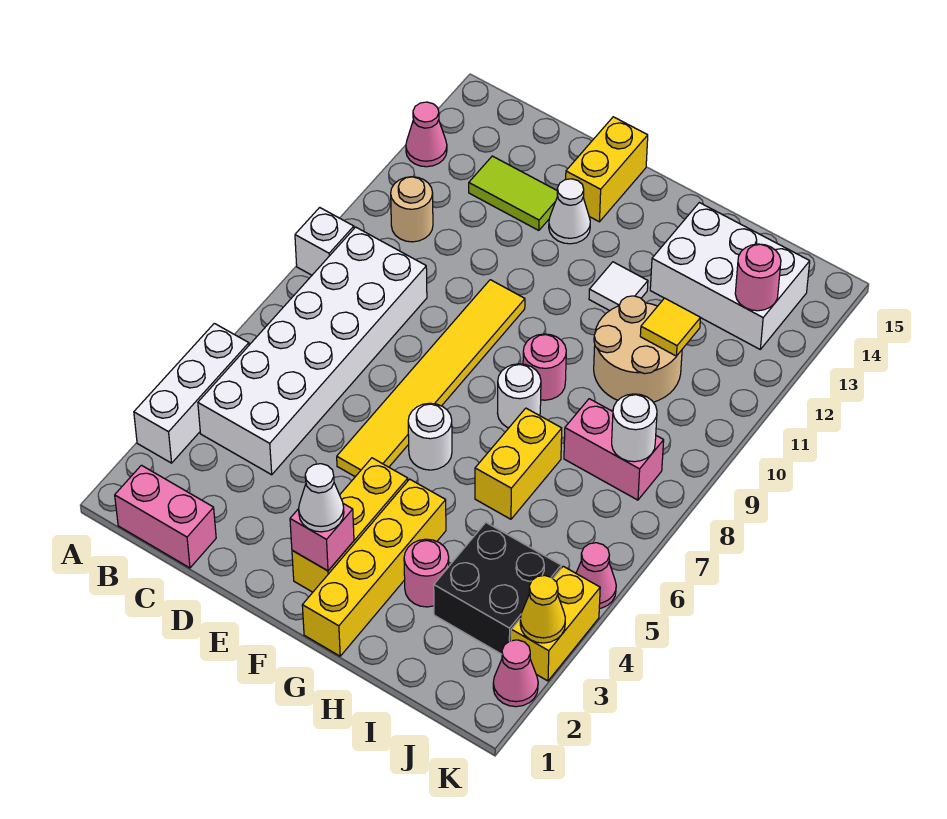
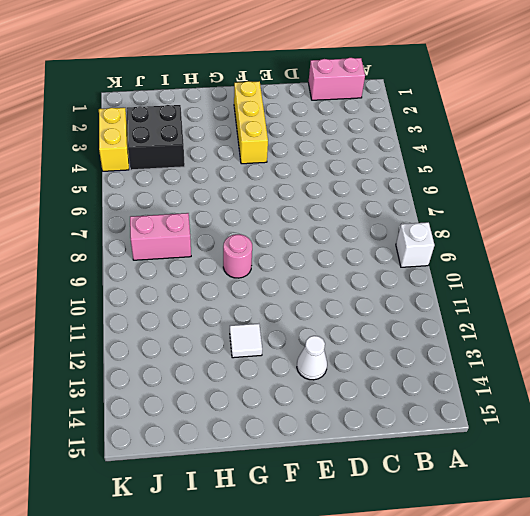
none -> white 1x3 brick [134,323,249,463]
none -> pink 1x1 cone [406,102,447,167]
none -> white 2x6 brick [198,227,427,475]
none -> tan 1x1 round brick [391,177,433,242]

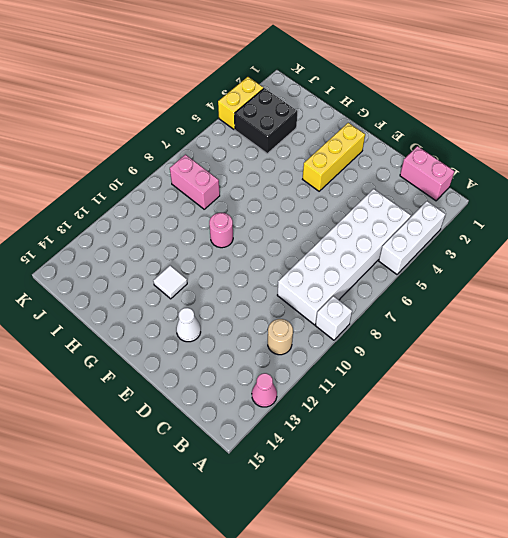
none -> lime 1x2 tile [469,156,558,230]
none -> yellow 1x6 tile [337,280,525,477]
none -> yellow 1x2 brick [566,117,648,222]
none -> white 1x1 round brick [408,403,452,470]

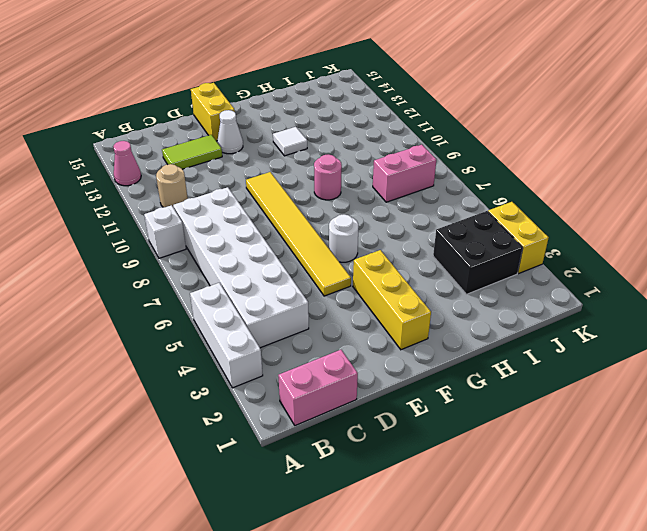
none -> yellow 1x4 brick [302,479,446,656]
none -> white 1x1 round brick [498,364,541,428]
none -> pink 1x1 round brick [404,539,449,607]
none -> yellow 1x2 brick [475,408,562,519]

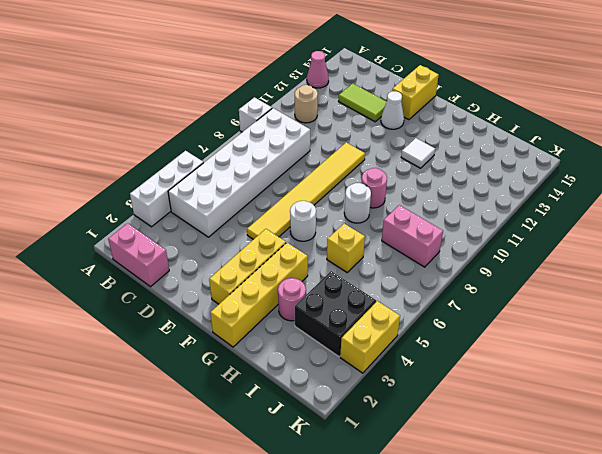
yellow 1x1 brick [327,224,365,272] -> yellow 1x2 brick [475,408,562,519]
none -> tan 2x2 round brick [594,296,682,402]
none -> white 2x3 brick [650,203,810,349]
none -> pink 1x1 cone [493,640,538,707]
none -> pink 1x1 cone [576,543,616,608]

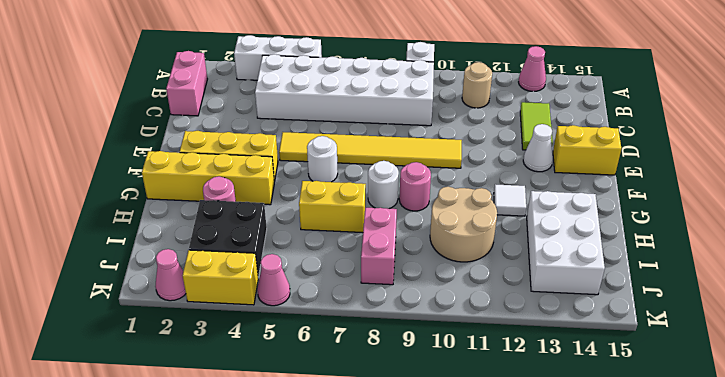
none -> pink 1x1 brick [290,504,354,571]
none -> yellow 1x1 tile [640,298,700,356]
none -> white 1x1 round brick [612,394,657,462]
none -> pink 1x1 round brick [735,244,781,311]

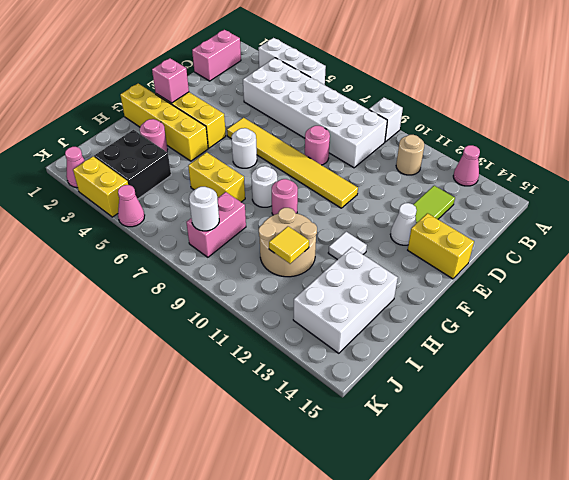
pink 1x1 round brick [305,126,330,165] -> pink 1x1 round brick moved to [735,244,781,311]
none -> yellow 1x1 cone [520,575,565,643]
none -> white 1x1 cone [299,464,344,532]

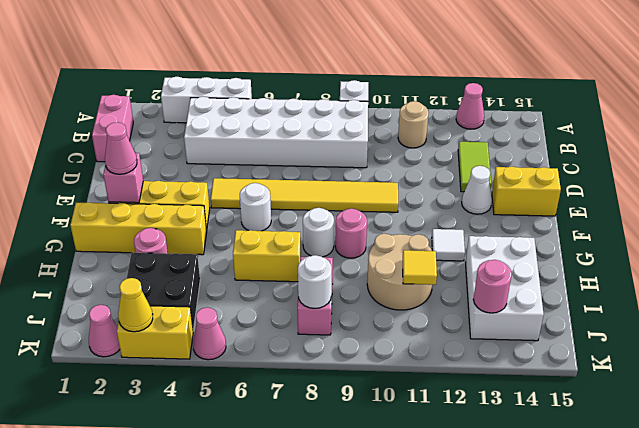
pink 1x1 cone [105,122,137,174] -> white 1x1 cone [299,464,344,532]

